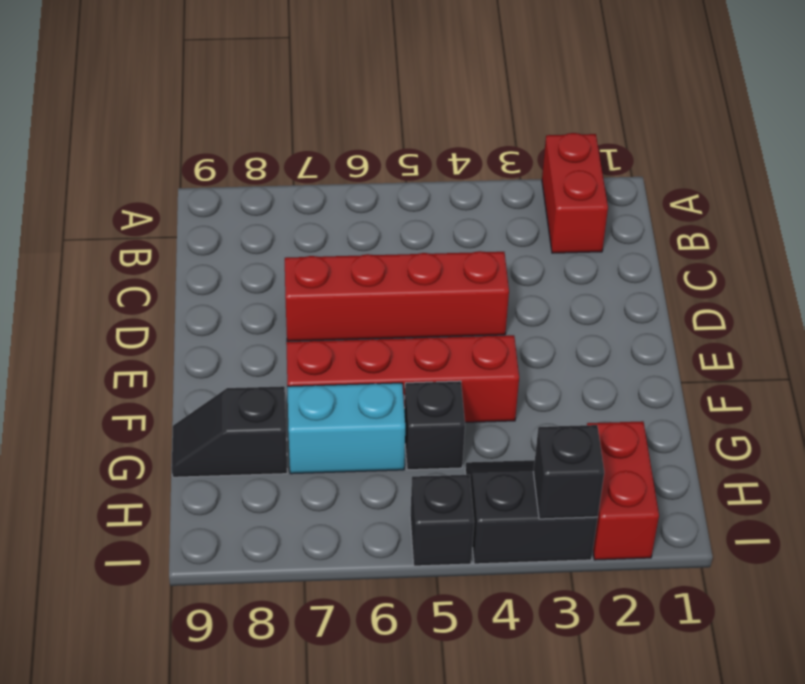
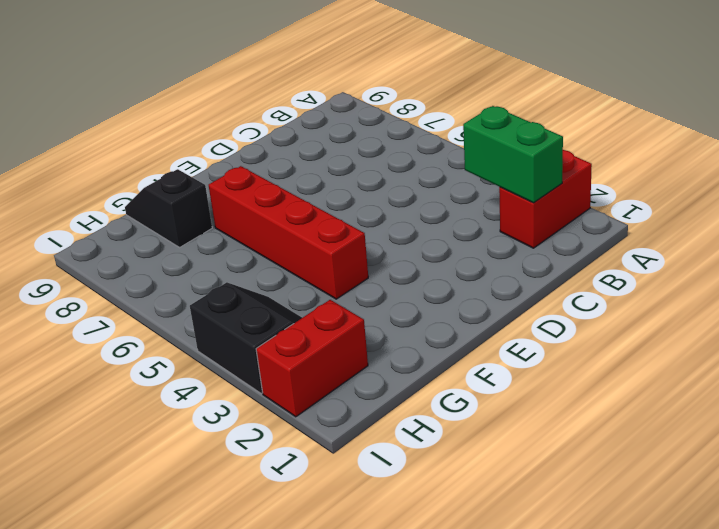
green 1x2 brick [463,106,563,203] -> none
none -> red 1x4 brick [285,251,509,341]
none -> black 1x1 brick [404,381,465,470]

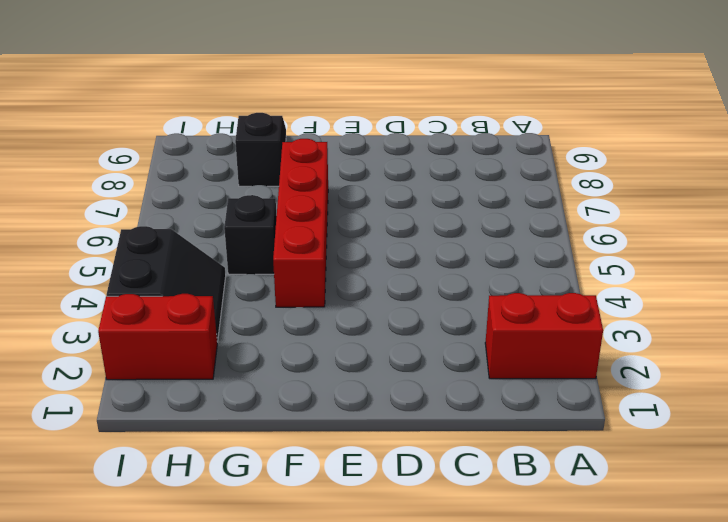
none -> red 1x4 brick [285,251,509,341]
none -> cyan 1x2 brick [287,383,405,474]

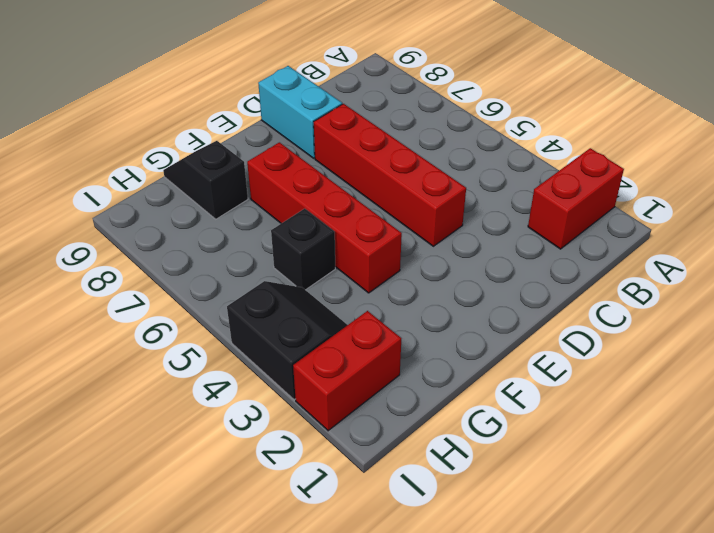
cyan 1x2 brick [258,66,342,158] -> cyan 1x2 brick moved to [287,383,405,474]
none -> black 1x1 brick [410,475,474,566]
none -> black 1x1 brick [533,425,604,519]

